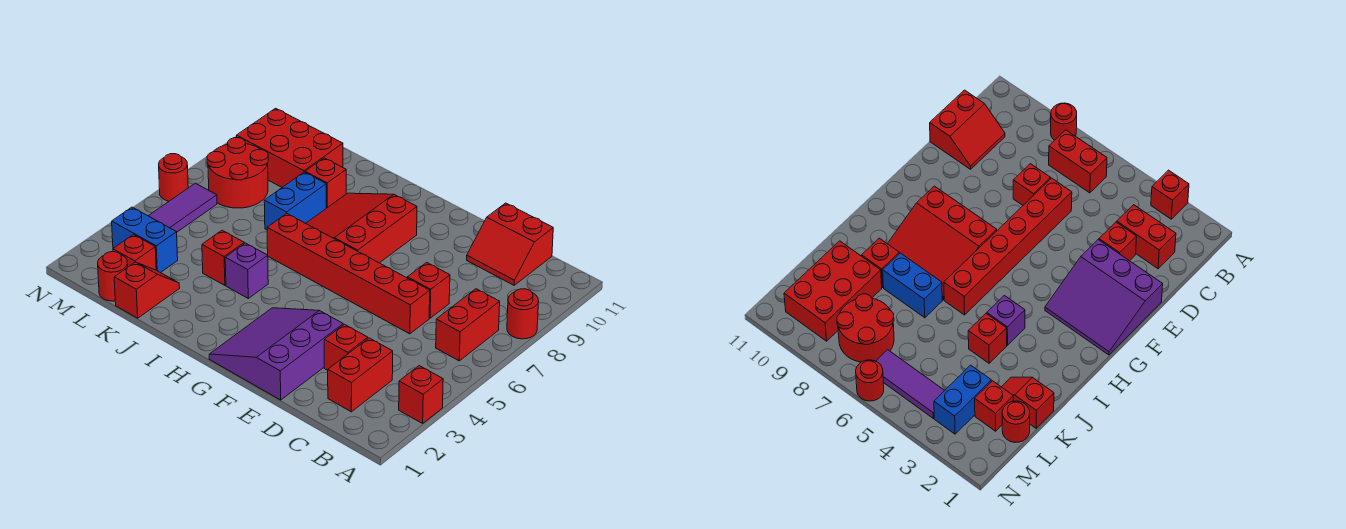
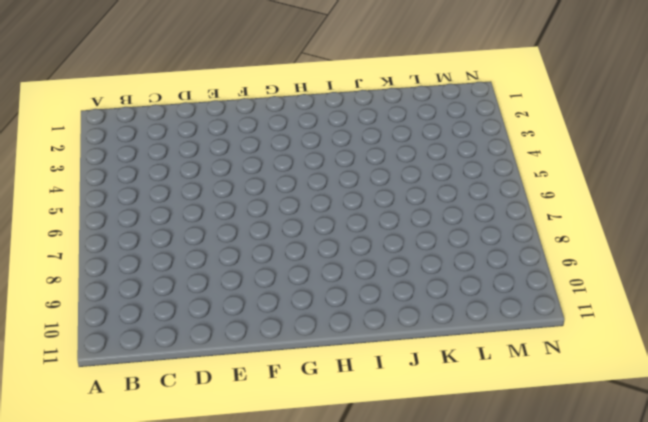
none -> red 1x1 brick [399,366,443,423]
none -> red 1x1 round brick [507,289,539,339]
none -> red 1x2 brick [436,289,500,361]

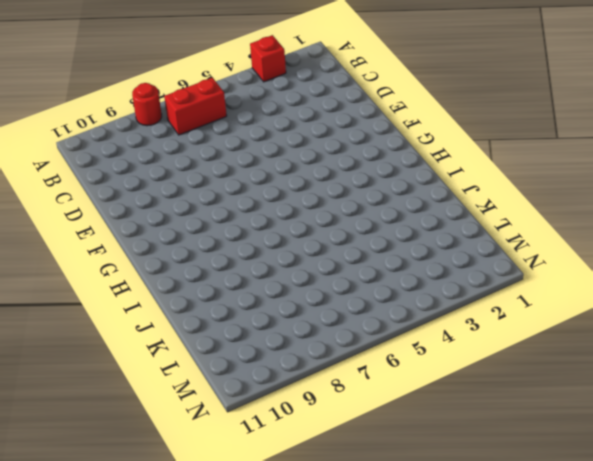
none -> red 1x2 brick [328,338,393,412]
none -> red 2x2 slope [467,203,553,285]
none -> red 1x1 brick [324,324,368,370]

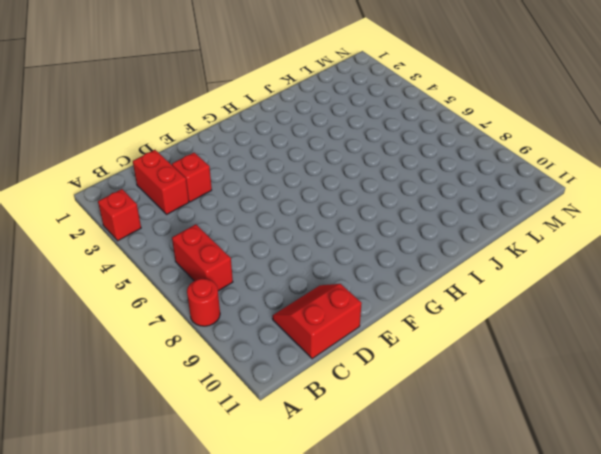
none -> red 1x6 brick [267,214,430,334]
none -> red 1x1 brick [407,262,450,318]
none -> purple 3x3 slope [209,308,343,400]

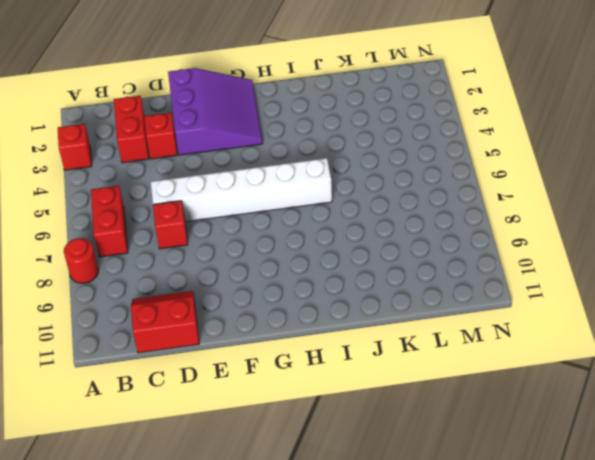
white 1x6 brick [151,158,332,222] -> red 1x6 brick [267,214,430,334]
none -> red 3x3 slope [306,193,417,263]
none -> purple 1x1 brick [225,243,268,298]
none -> red 1x1 brick [202,230,244,285]

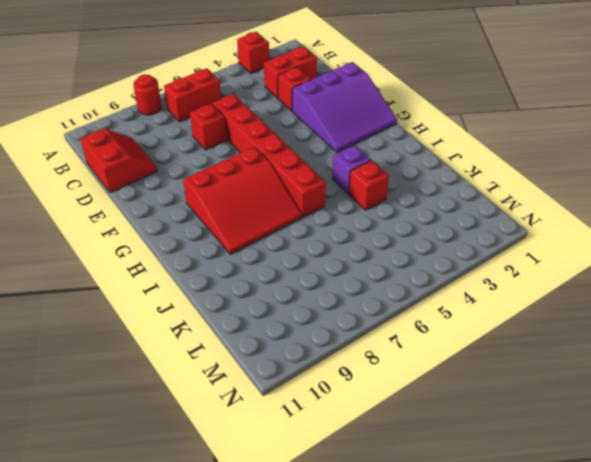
none -> blue 1x2 brick [264,172,326,230]
none -> red 1x1 brick [305,158,346,208]
none -> red 1x2 slope [114,262,180,318]

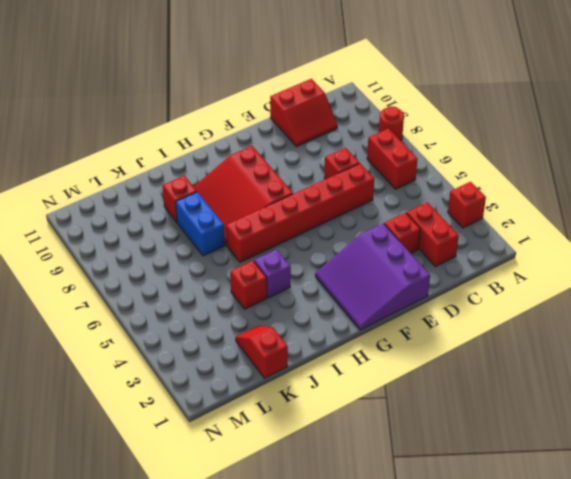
none -> red 2x3 brick [236,108,343,187]
none -> red 1x1 round brick [98,252,128,301]
none -> red 1x1 brick [113,235,156,270]

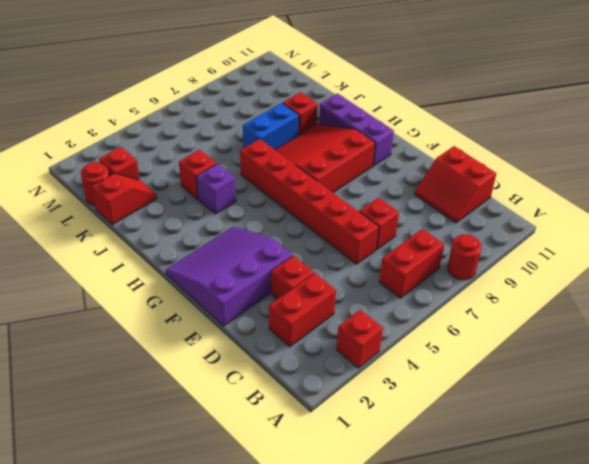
purple 1x3 brick [319,94,394,166] -> none
none -> red 2x3 brick [236,108,343,187]
none -> blue 1x2 brick [112,207,178,273]
none -> red 2x2 round brick [207,138,268,208]

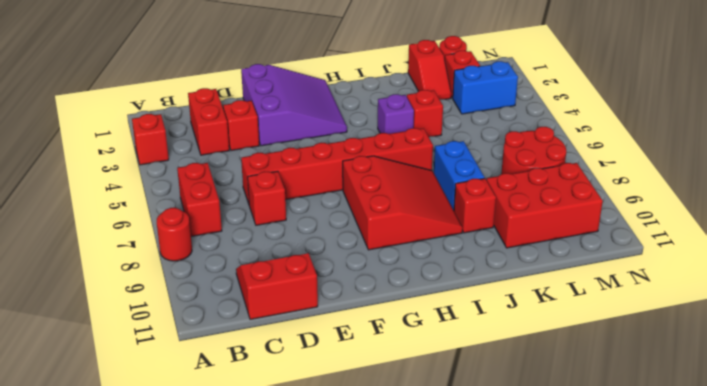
none -> purple 1x3 tile [149,183,217,232]
none -> red 1x1 round brick [159,154,188,201]

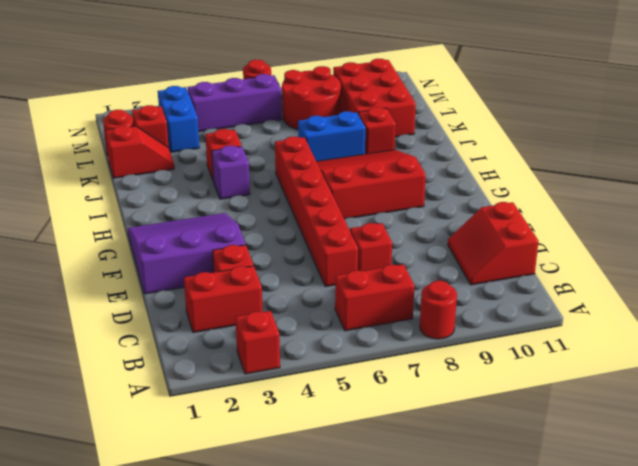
purple 1x3 brick [188,74,282,132] -> purple 1x3 tile [149,183,217,232]

